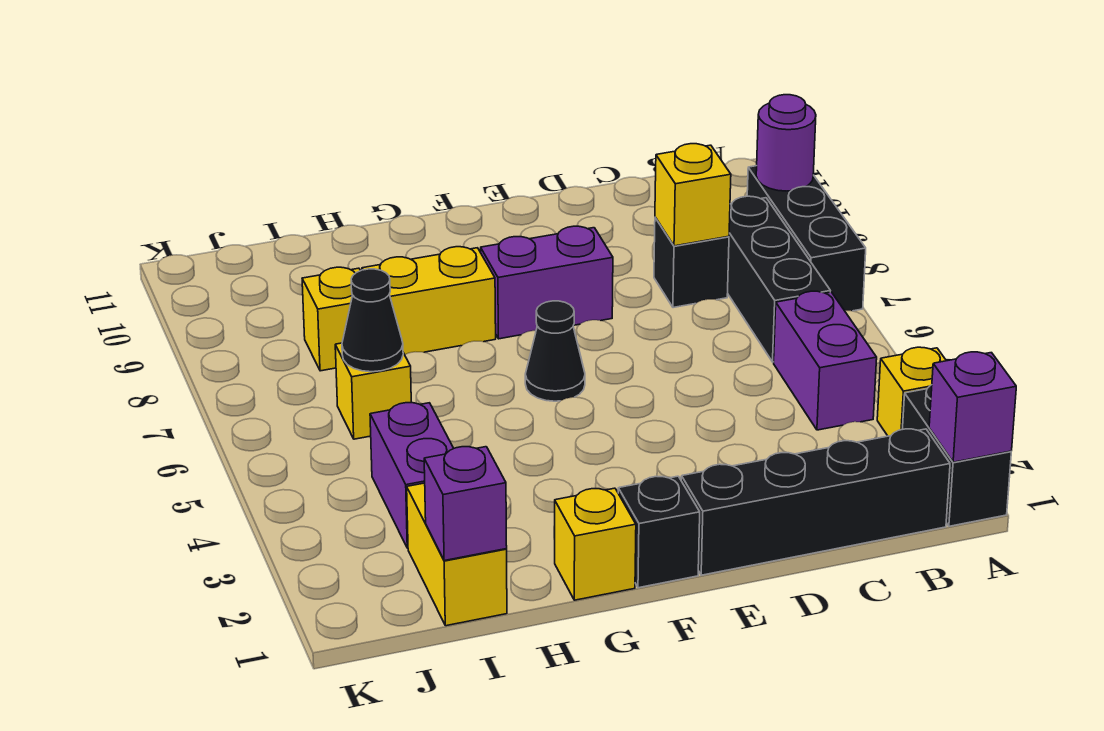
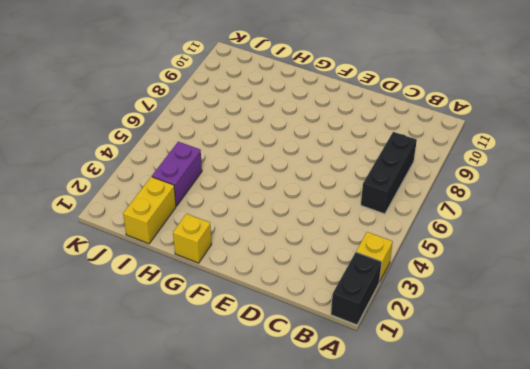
none -> black 1x3 brick [747,166,866,311]
none -> black 1x4 brick [681,429,950,575]
none -> purple 1x2 brick [774,291,877,430]

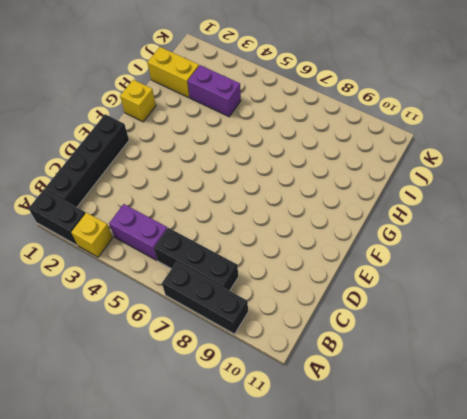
none -> black 1x1 brick [654,217,729,308]
none -> purple 1x2 brick [481,226,613,339]
none -> black 1x1 brick [618,476,700,588]

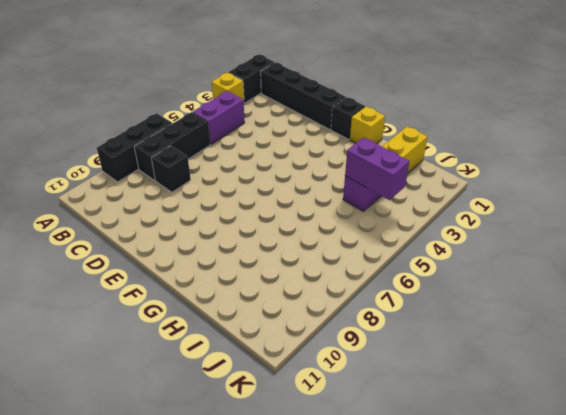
purple 1x2 brick [345,137,409,200] -> purple 1x2 brick moved to [481,226,613,339]
none -> black 1x1 cone [525,301,585,401]
none -> yellow 1x2 brick [362,247,496,355]
none -> yellow 1x1 brick [335,343,411,439]

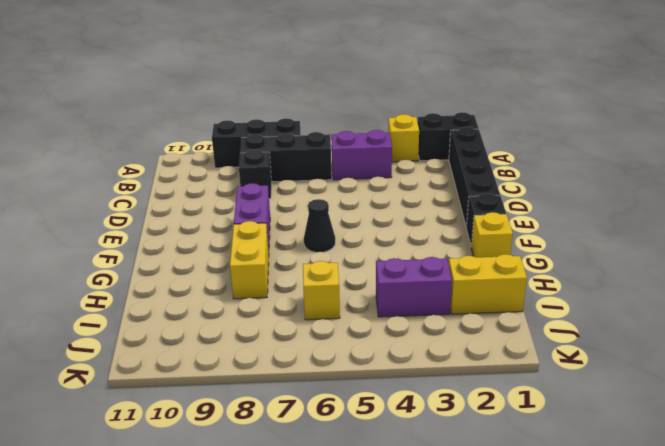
none -> yellow 1x1 brick [302,267,360,371]
none -> purple 1x1 brick [929,352,1016,462]
none -> purple 1x1 round brick [756,95,816,191]

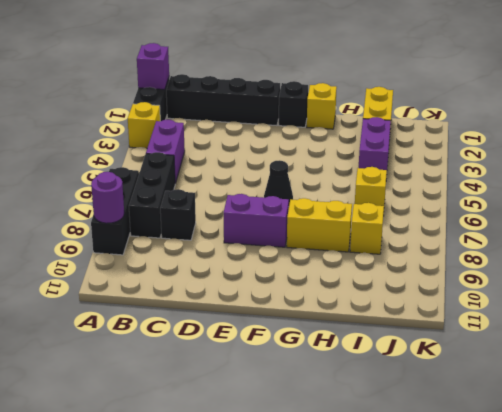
none -> yellow 1x1 brick [655,144,731,246]
none -> purple 1x1 brick [424,447,507,561]
none -> black 1x1 cone [342,269,403,372]

